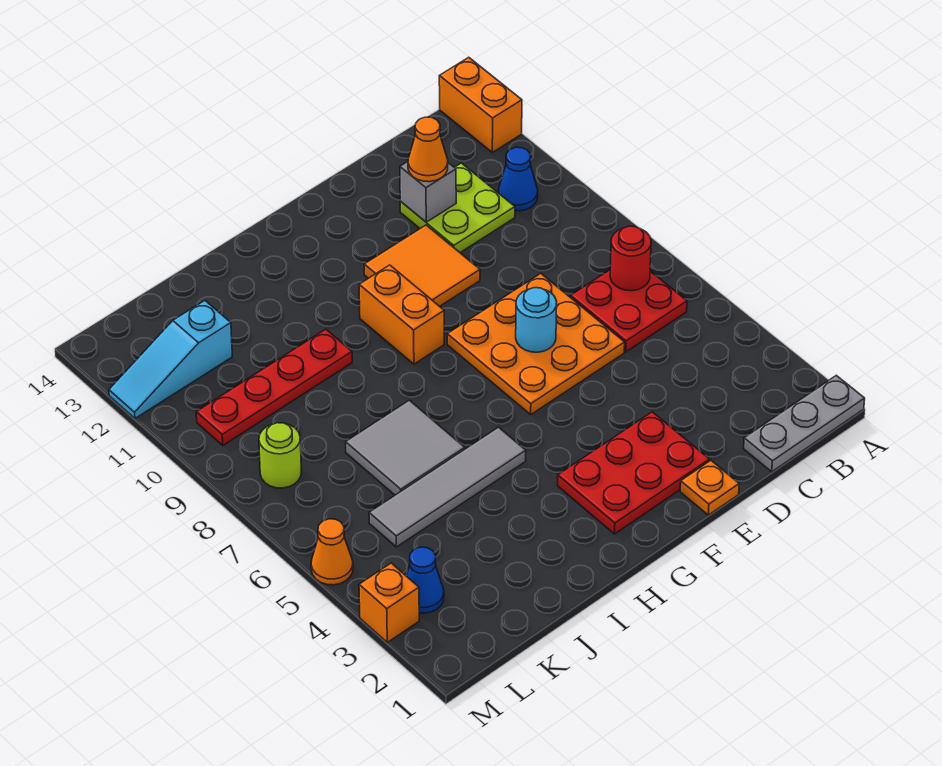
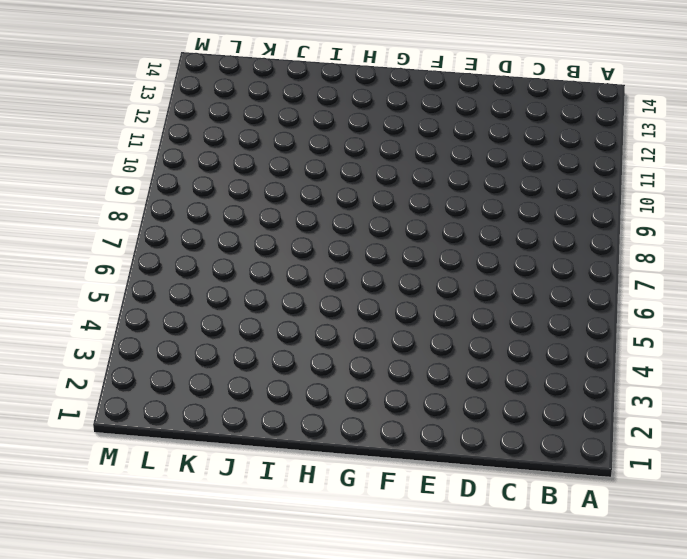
none -> grey 1x3 plate [744,375,865,472]
none -> orange 1x2 brick [439,57,522,152]
none -> red 2x2 plate [570,270,687,352]

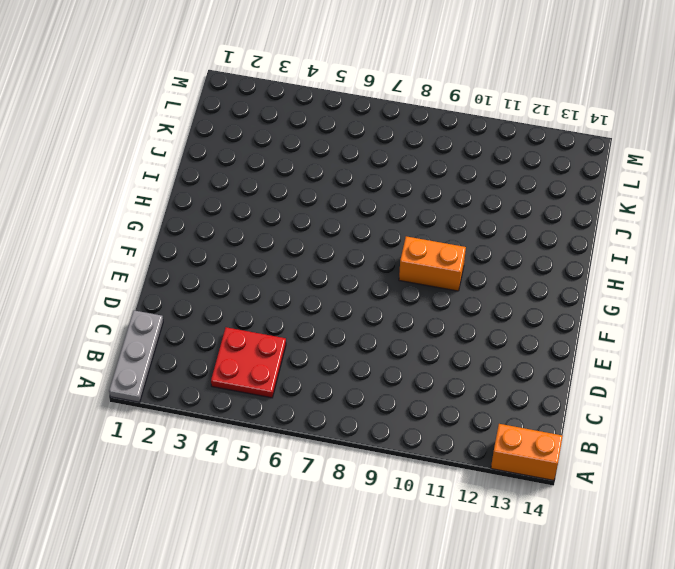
red 2x2 plate [211,327,286,398] -> red 2x2 plate moved to [570,270,687,352]
none -> blue 1x1 cone [498,147,538,211]
none -> lime 2x2 plate [400,163,515,252]
none -> orange 3x3 plate [447,273,625,414]

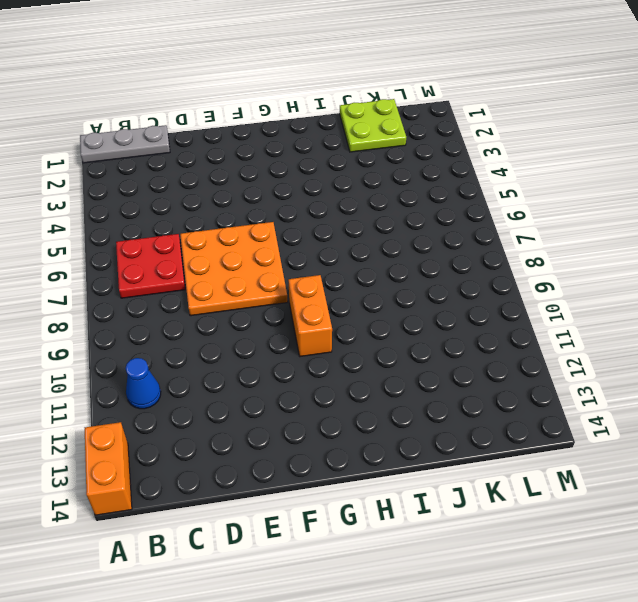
lime 2x2 plate [340,99,406,152] -> lime 2x2 plate moved to [400,163,515,252]
none -> orange 1x1 plate [680,461,739,515]
none -> red 2x3 plate [558,412,710,534]
none -> orange 2x2 tile [364,225,480,306]

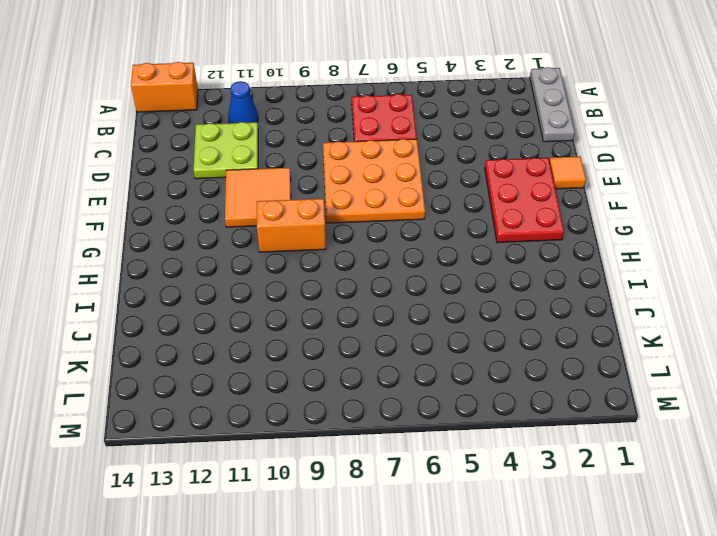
orange 1x1 tile [549,157,586,189] -> orange 1x1 plate [680,461,739,515]
none -> grey 1x4 tile [369,427,526,547]
none -> grey 2x2 tile [346,400,465,495]
none -> red 1x4 plate [196,329,352,445]

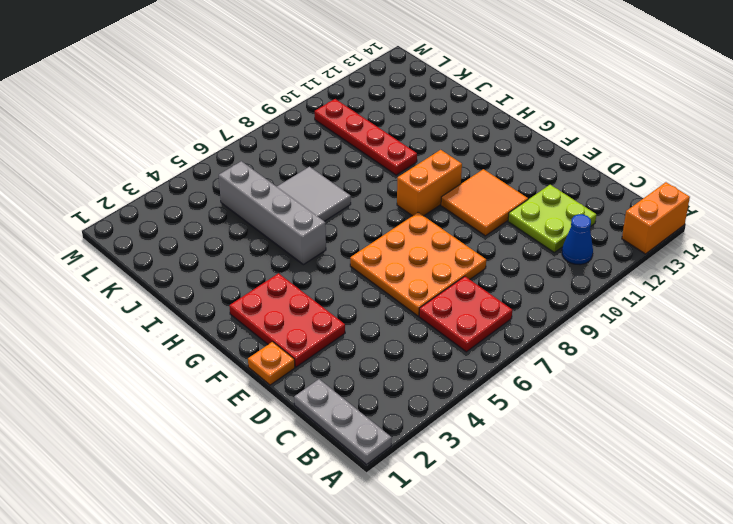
grey 1x4 brick [219,161,326,265] -> grey 1x4 tile [369,427,526,547]
none -> cyan 1x3 slope [109,301,232,418]
none -> blue 1x1 cone [406,547,444,613]
none -> lime 1x1 round brick [259,423,301,488]

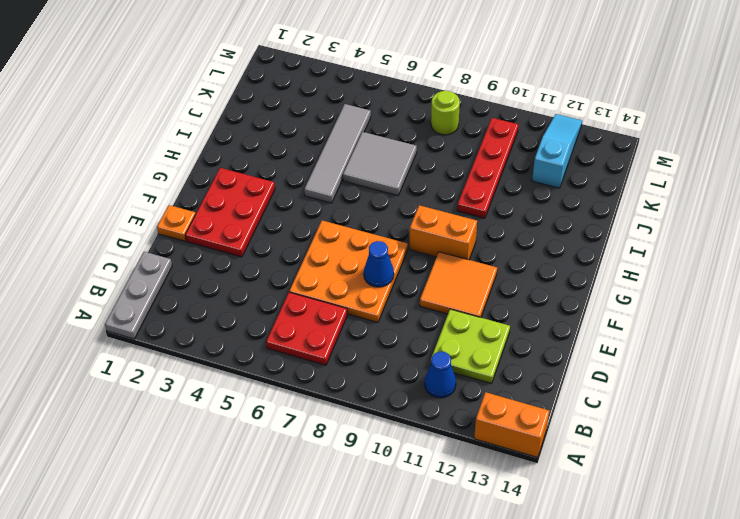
blue 1x1 cone [364,241,394,287] -> blue 1x1 cone moved to [406,547,444,613]
none -> orange 1x1 brick [359,563,419,642]
none -> orange 1x1 cone [311,519,353,585]
none -> red 1x1 round brick [610,226,651,291]

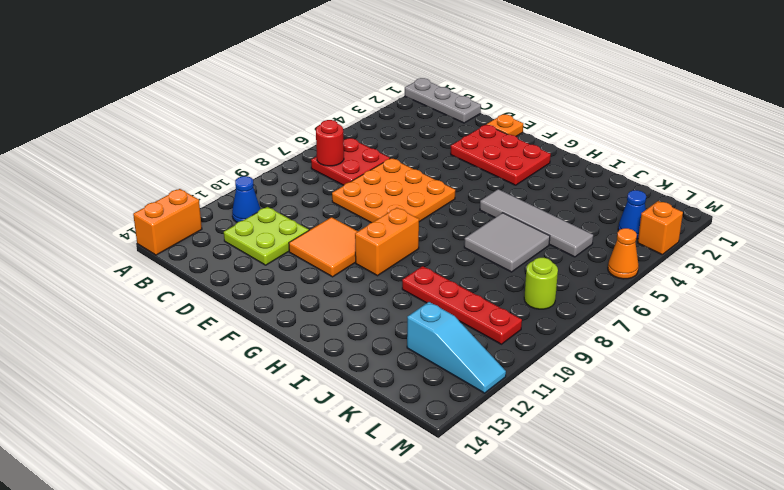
none -> grey 1x1 brick [400,162,456,222]
none -> cyan 1x1 round brick [516,288,557,352]
none -> orange 1x1 cone [408,117,448,182]

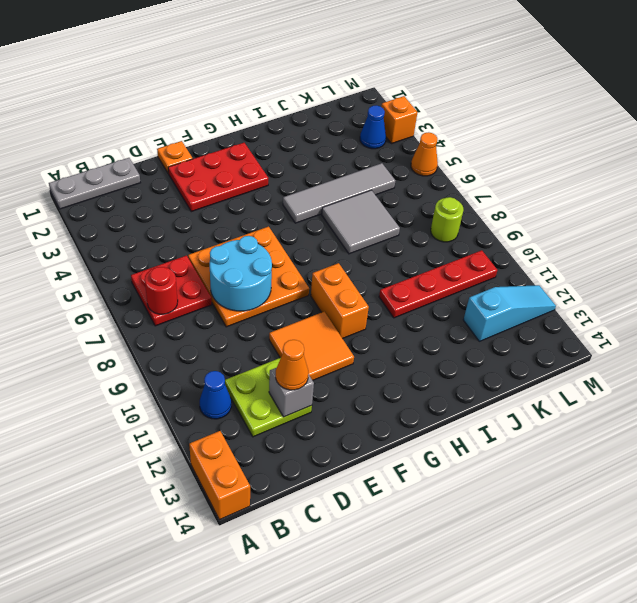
cyan 2x2 round brick [210,236,272,311] -> cyan 1x1 round brick [516,288,557,352]

